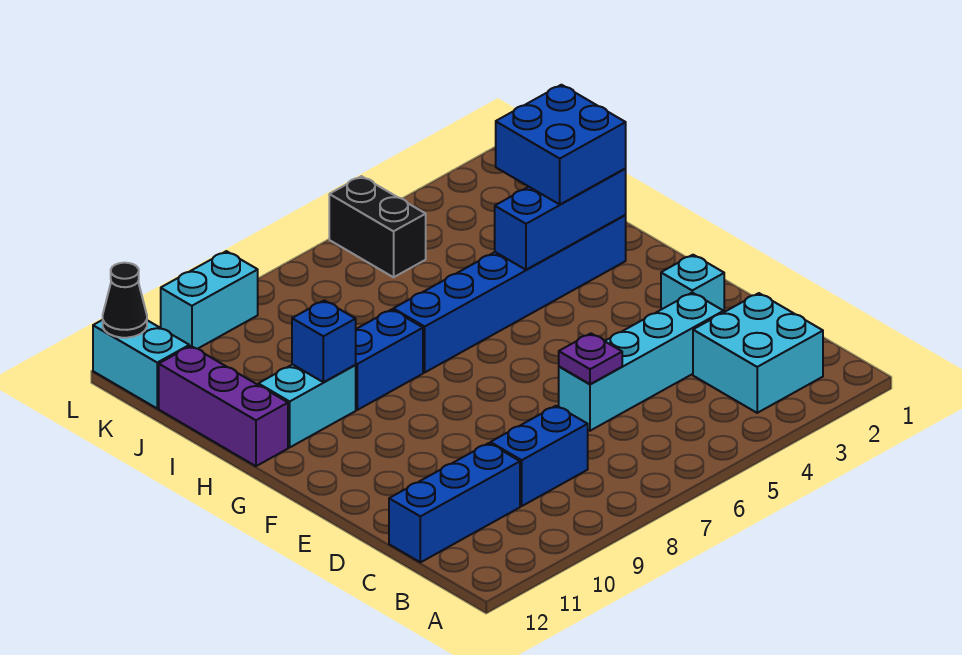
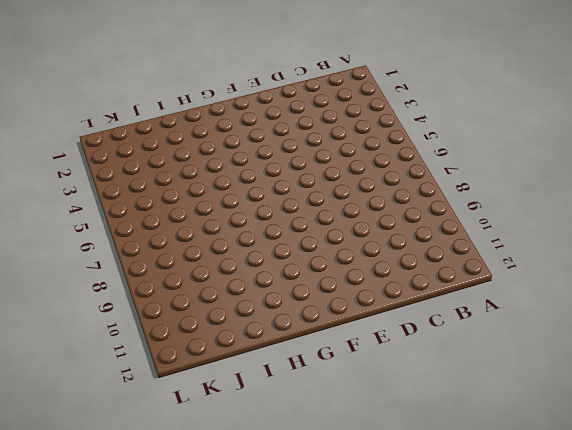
none -> cyan 2x2 brick [693,293,823,413]
none -> blue 1x2 brick [490,406,588,506]
none -> blue 1x3 brick [389,443,520,562]

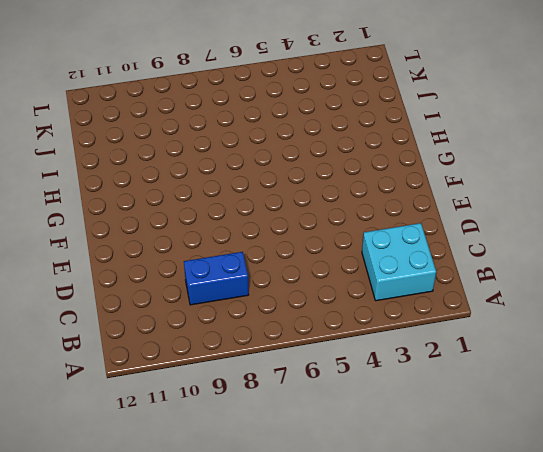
none -> blue 1x3 brick [389,443,520,562]
none -> cyan 1x4 brick [559,293,724,431]
none -> cyan 1x1 brick [661,255,724,311]

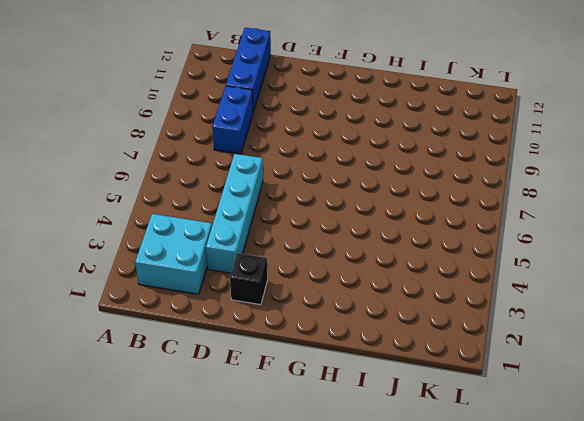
black 1x1 brick [230,253,267,305] -> cyan 1x1 brick [661,255,724,311]
none -> blue 1x6 brick [393,215,626,372]
none -> blue 1x2 brick [356,309,423,410]
none -> cyan 1x2 brick [258,364,356,447]

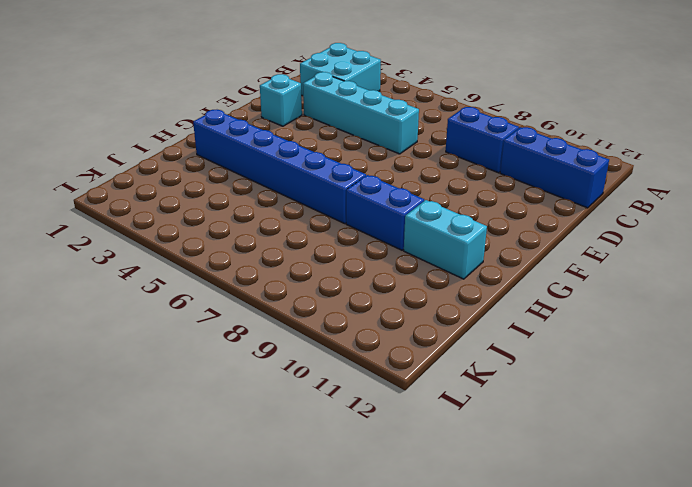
none -> purple 1x3 brick [159,346,288,466]
none -> black 1x2 brick [329,176,426,277]
none -> cyan 1x2 brick [93,320,189,408]

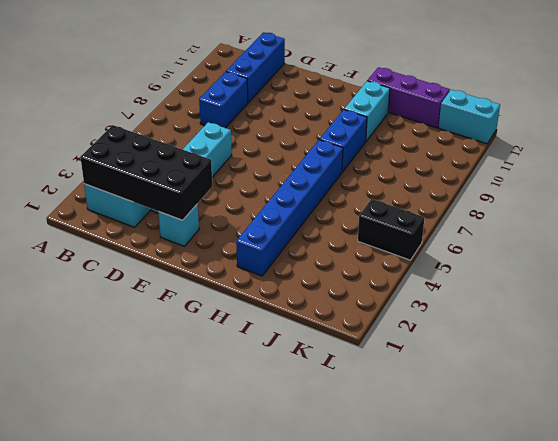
black 2x4 brick [80,125,212,220] -> none
none -> cyan 1x2 brick [161,251,258,349]
none -> purple 1x1 plate [559,333,622,384]
none -> blue 1x3 brick [495,169,626,270]

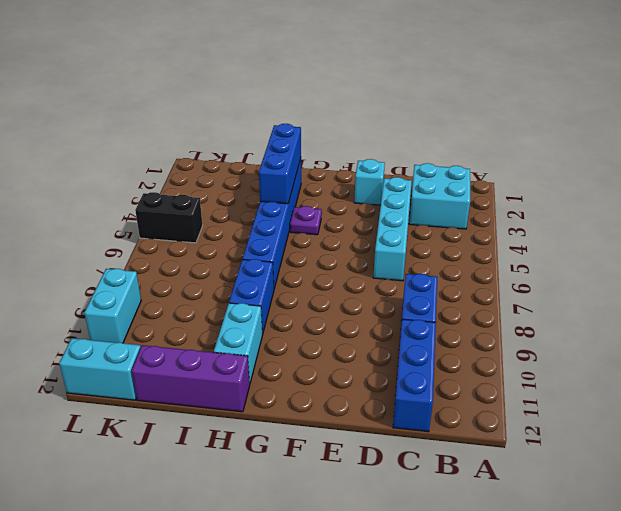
purple 1x1 plate [290,206,322,235] -> purple 1x1 plate moved to [559,333,622,384]
none -> blue 1x1 brick [292,300,356,382]
none -> black 1x1 cone [103,263,147,338]
none -> blue 2x2 brick [496,85,626,205]

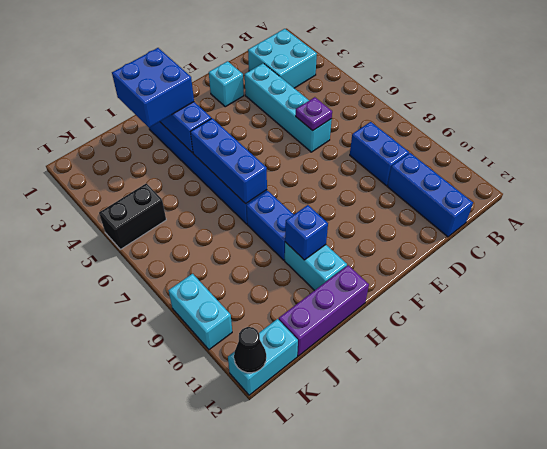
blue 1x3 brick [191,118,267,204] -> none

